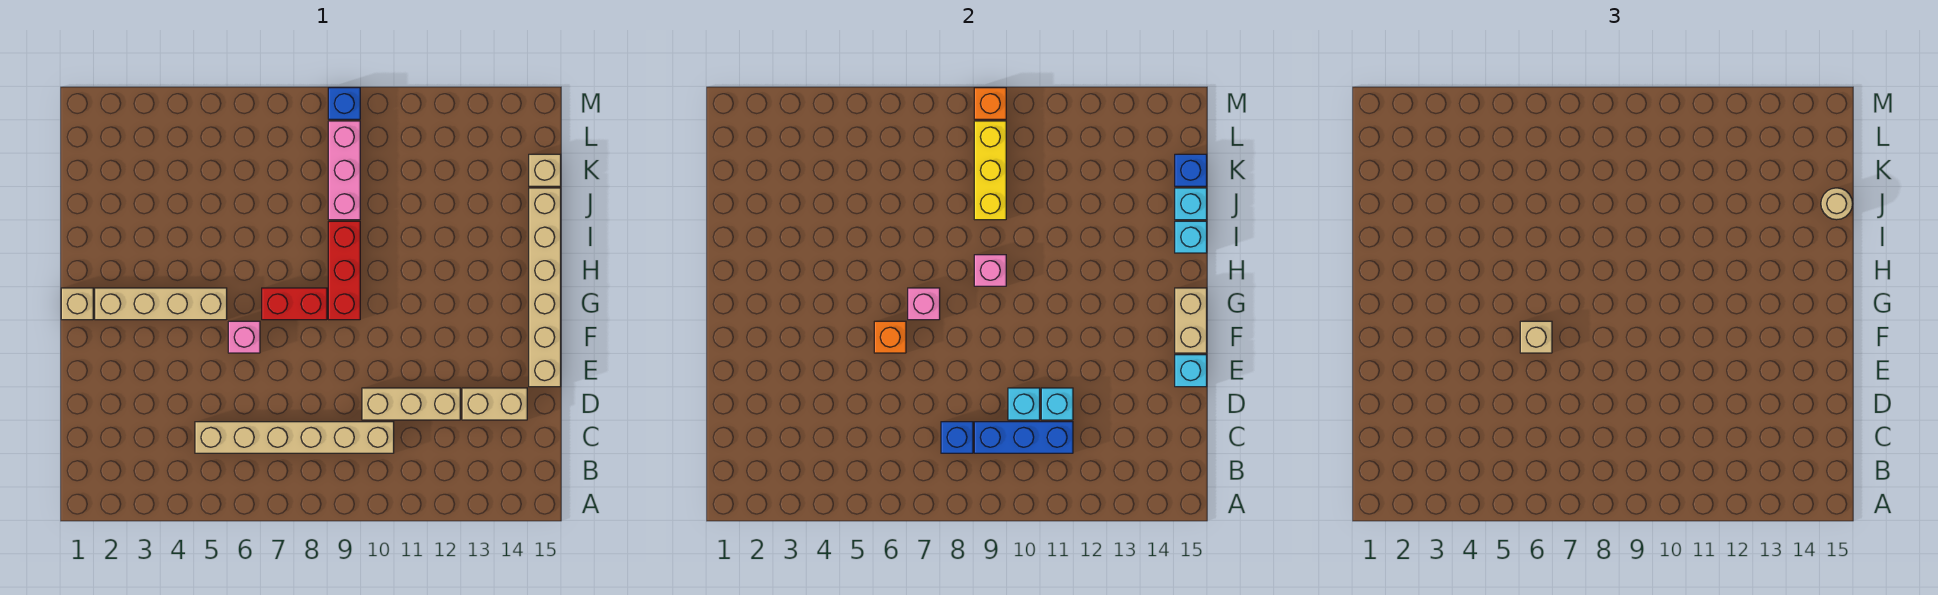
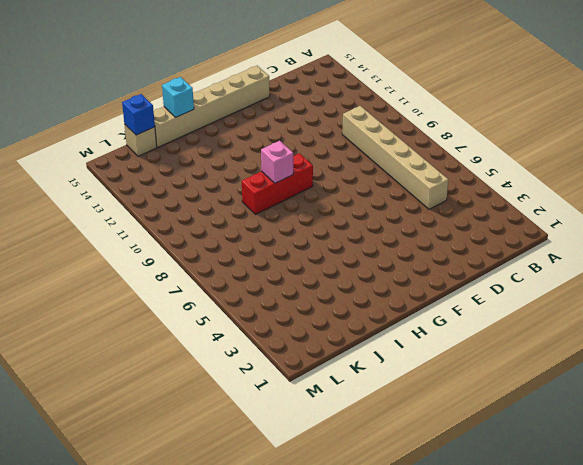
none -> tan 1x3 brick [362,388,460,420]
none -> tan 1x2 brick [462,388,527,420]
none -> pink 1x1 brick [228,321,260,353]

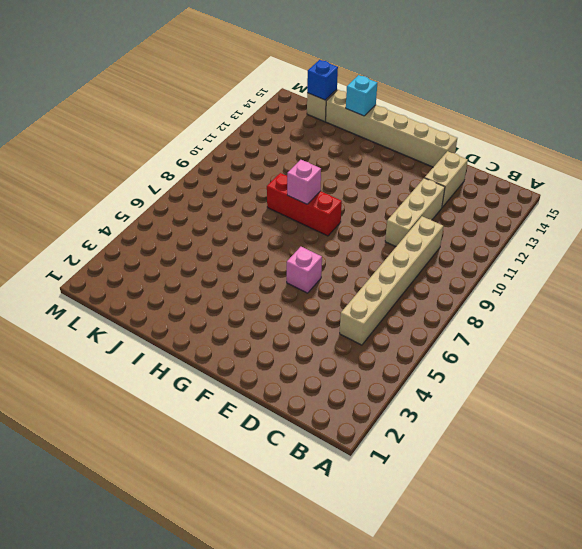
none -> tan 1x1 brick [61,288,93,320]
none -> tan 1x4 brick [95,288,227,320]
none -> red 1x2 brick [262,288,327,320]

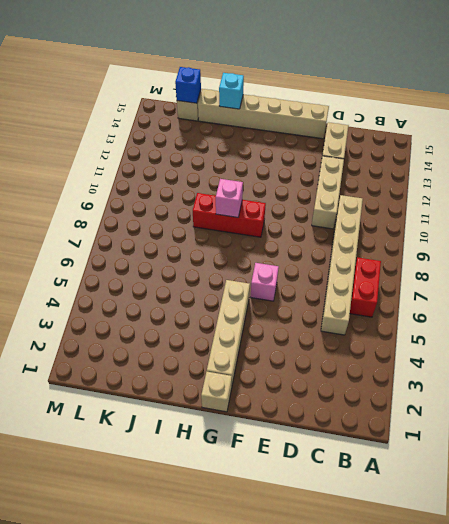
red 1x2 brick [350,258,381,317] -> red 1x2 brick moved to [262,288,327,320]
none -> pink 1x3 brick [328,121,360,220]
none -> blue 1x1 brick [328,88,360,119]
none -> blue 1x1 brick [941,422,973,453]

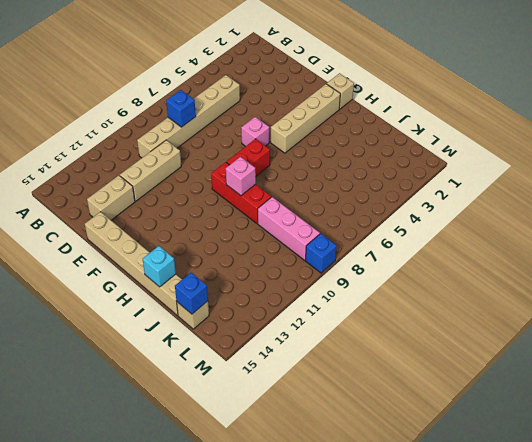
none -> blue 1x3 brick [974,422,1073,453]
none -> cyan 1x1 brick [1008,388,1040,420]
none -> cyan 1x1 brick [1041,388,1073,420]

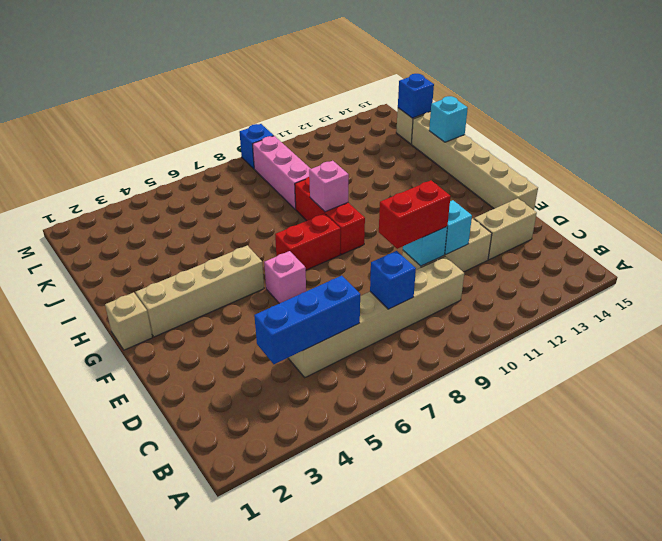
blue 1x3 brick [254,276,360,364] -> blue 1x3 brick moved to [974,422,1073,453]
red 1x2 brick [379,180,451,249] -> none
none -> cyan 1x1 brick [1175,355,1207,387]
none -> orange 1x1 brick [874,321,906,353]
none -> tan 1x2 brick [1175,288,1207,353]

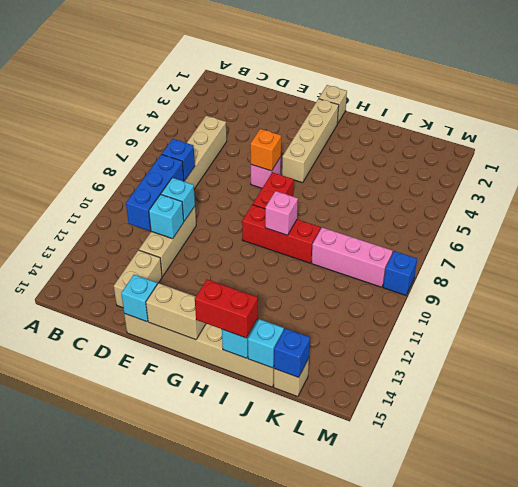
red 1x2 brick [195,279,258,338] -> none
none -> pink 1x1 brick [908,288,940,320]
none -> yellow 1x3 brick [974,121,1006,220]
none -> orange 1x1 brick [974,88,1006,119]

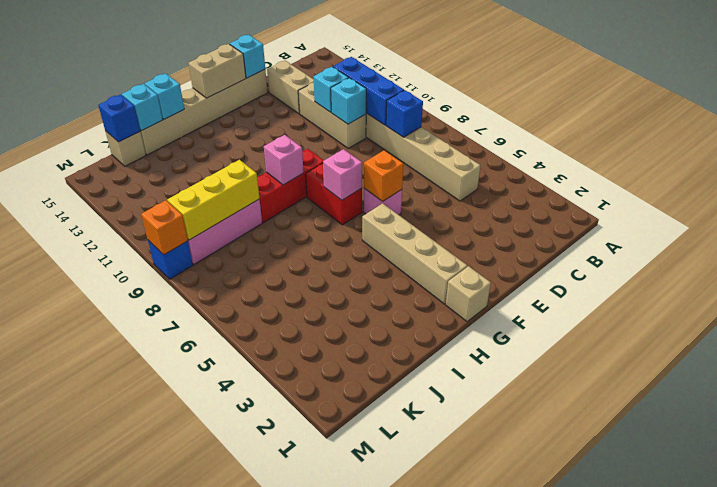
none -> tan 1x1 brick [1520,321,1552,353]
none -> tan 1x1 round brick [1821,188,1853,220]

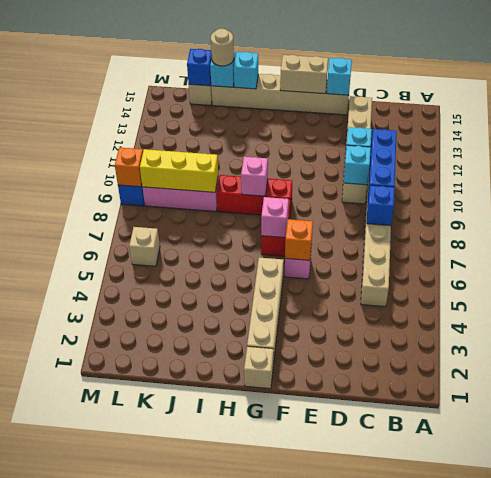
tan 1x1 brick [129,227,160,266] -> tan 1x1 brick moved to [1520,321,1552,353]

